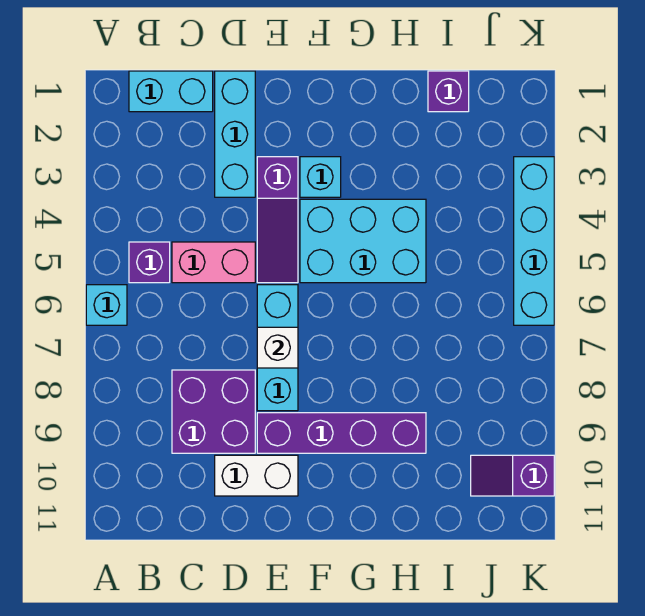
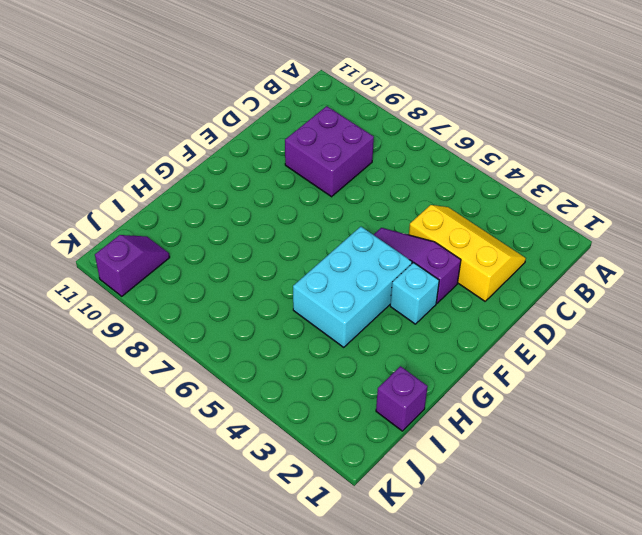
yellow 2x3 slope [409,205,526,301] -> cyan 1x3 brick [215,71,255,197]
none -> cyan 1x1 brick [86,285,127,325]
none -> cyan 1x2 brick [129,71,213,112]
none -> purple 1x1 brick [129,242,170,283]

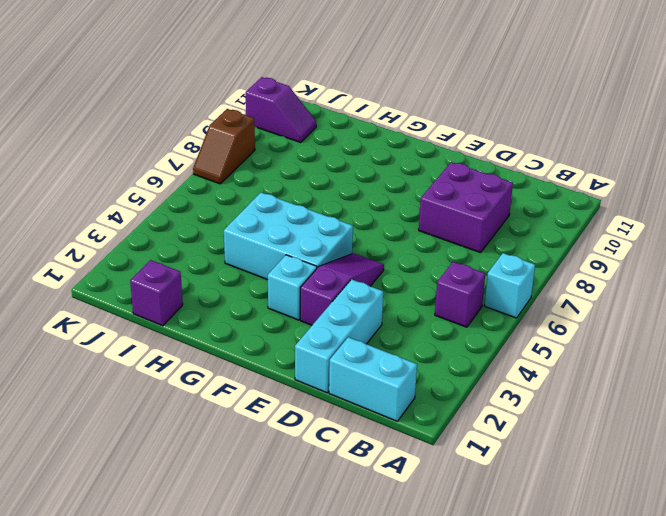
brown 1x2 slope [193,109,255,184] -> none
none -> pink 1x2 brick [172,242,255,283]
none -> white 1x2 brick [215,455,298,496]
none -> cyan 1x3 brick [257,285,298,411]

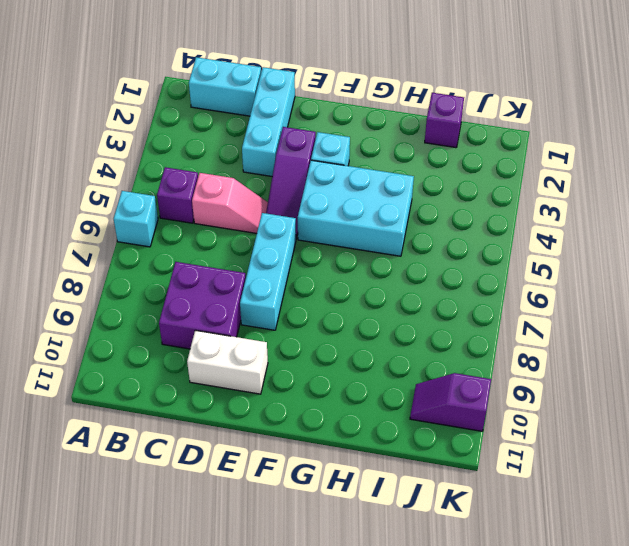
pink 1x2 slope [192,173,268,233] -> pink 1x2 brick [172,242,255,283]
none -> purple 1x4 brick [257,413,426,453]
none -> cyan 1x4 brick [514,157,554,325]
none -> white 1x1 brick [257,327,298,368]

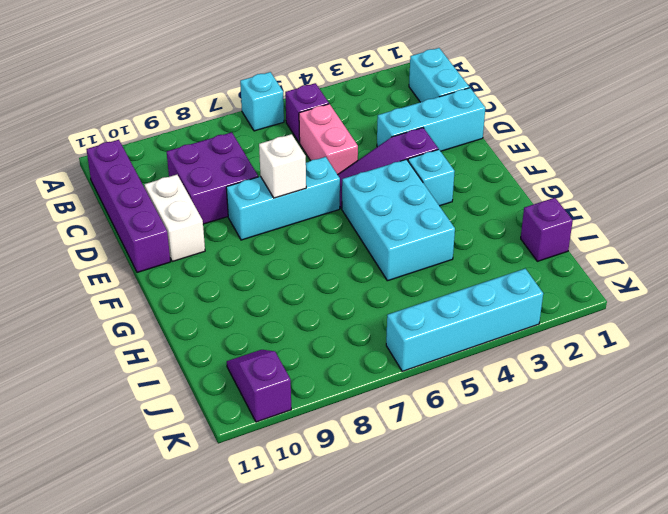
purple 1x4 brick [87,140,170,272] -> purple 1x4 brick moved to [257,413,426,453]

